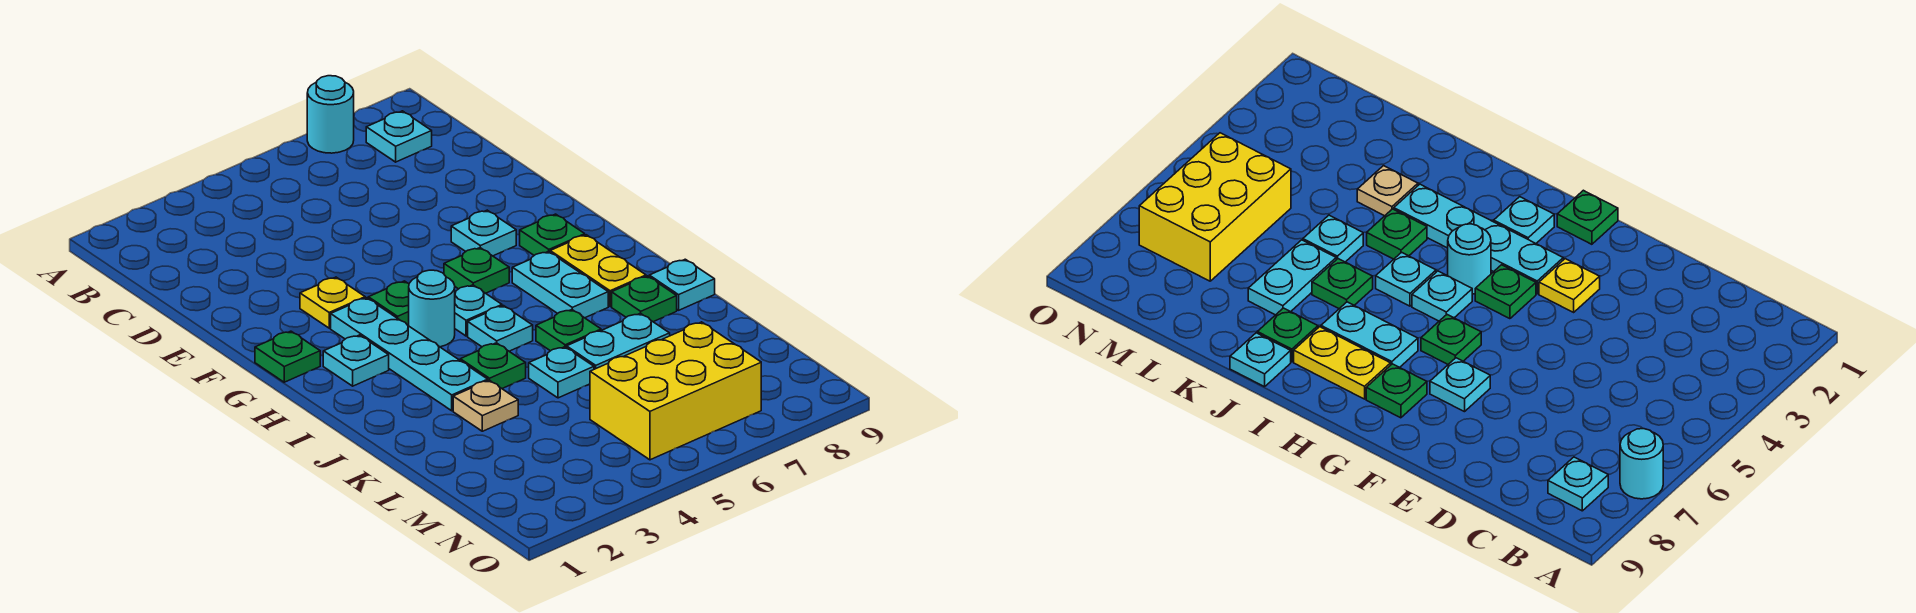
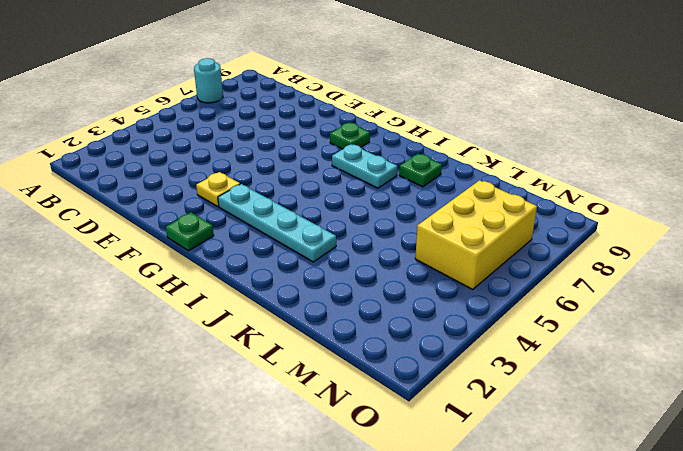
none -> cyan 1x1 plate [366,111,432,162]
none -> cyan 1x1 plate [451,210,516,256]
none -> green 1x1 plate [368,281,409,326]

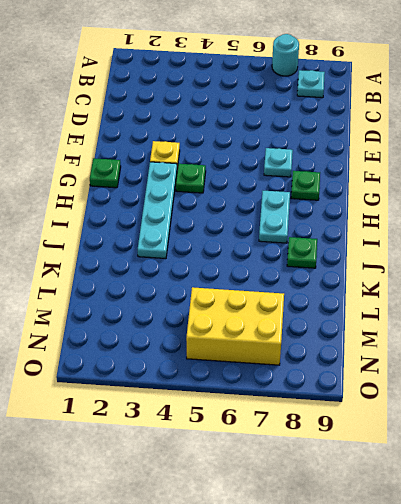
none -> green 1x1 plate [444,248,509,293]
none -> cyan 1x1 plate [323,335,389,386]
none -> cyan 1x1 round brick [409,270,455,347]

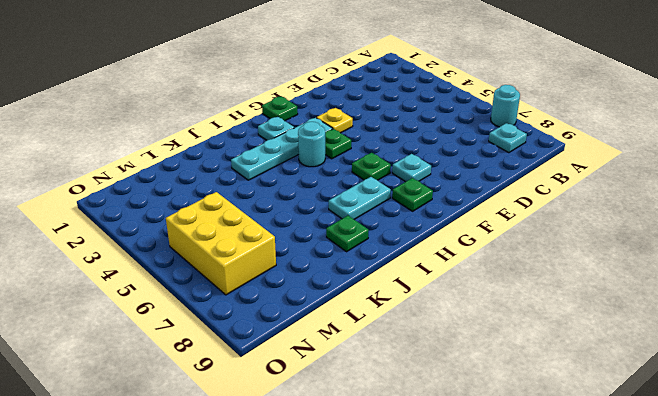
none -> cyan 1x1 plate [455,285,502,336]
none -> yellow 1x2 plate [550,235,646,307]
none -> cyan 1x1 plate [468,306,533,351]

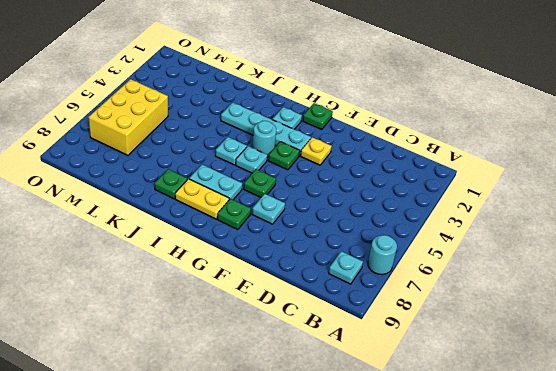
none -> green 1x1 plate [460,343,526,388]
none -> green 1x1 plate [536,310,601,351]
none -> cyan 1x1 plate [649,259,715,310]

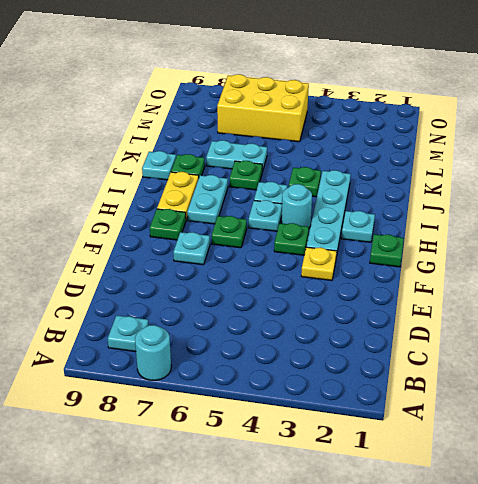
none -> tan 1x1 plate [453,380,518,431]
none -> cyan 1x1 plate [529,347,594,398]

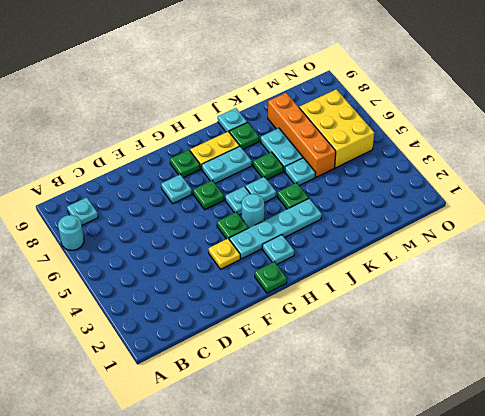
orange 1x4 brick [268,93,336,177] -> none
none -> tan 1x1 plate [453,380,518,431]

